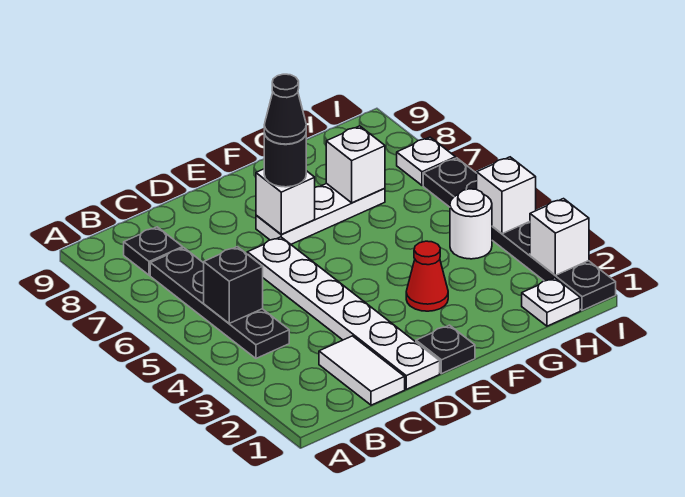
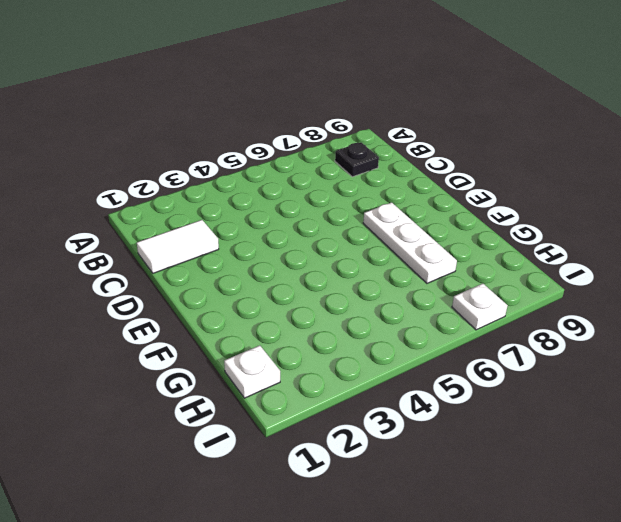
none -> black 1x4 plate [150,248,289,358]
none -> white 1x6 plate [247,237,440,389]
none -> black 1x1 plate [416,325,475,374]

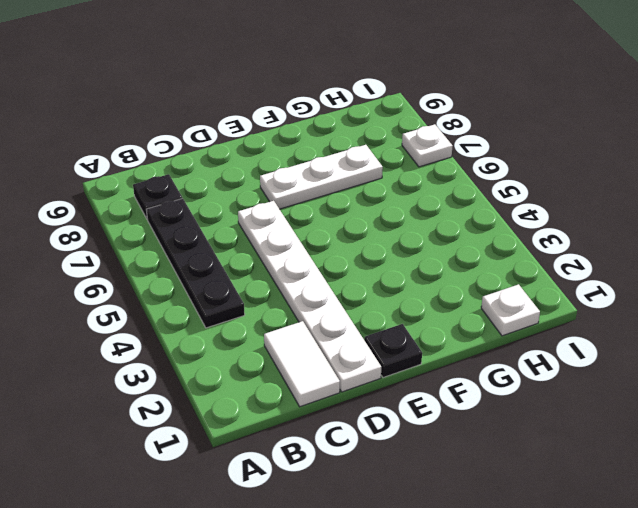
none -> red 1x1 cone [406,241,448,311]
none -> white 1x1 round brick [450,189,492,259]
none -> black 1x6 plate [423,158,616,310]

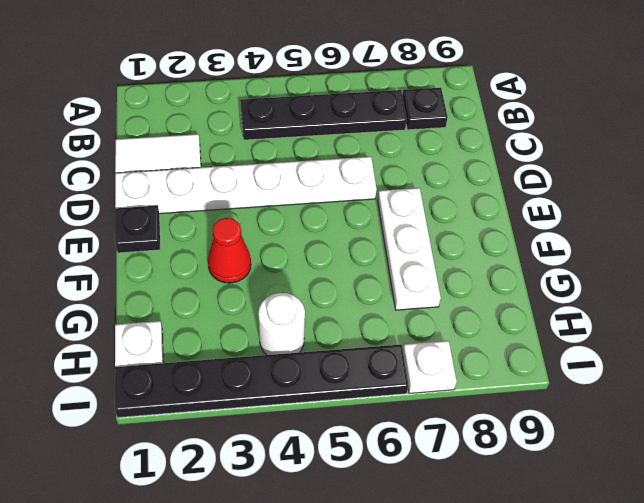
none -> black 1x1 brick [204,247,263,323]
none -> white 1x1 brick [256,169,315,234]
none -> white 1x1 brick [326,126,385,203]

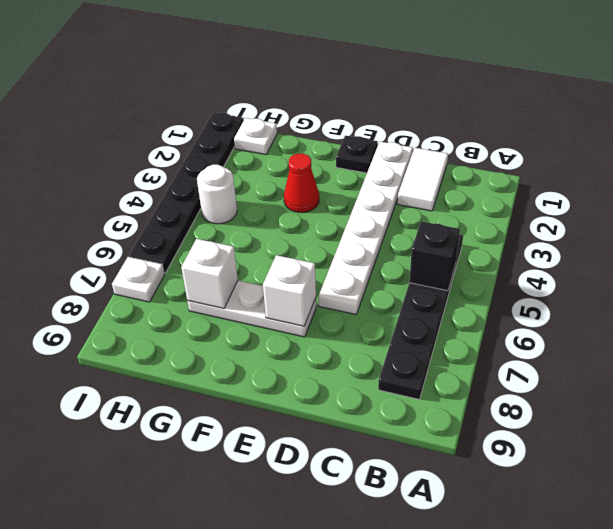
none -> white 1x1 brick [530,199,589,275]
none -> white 1x1 brick [477,157,536,234]
none -> black 1x1 round brick [264,133,306,187]

